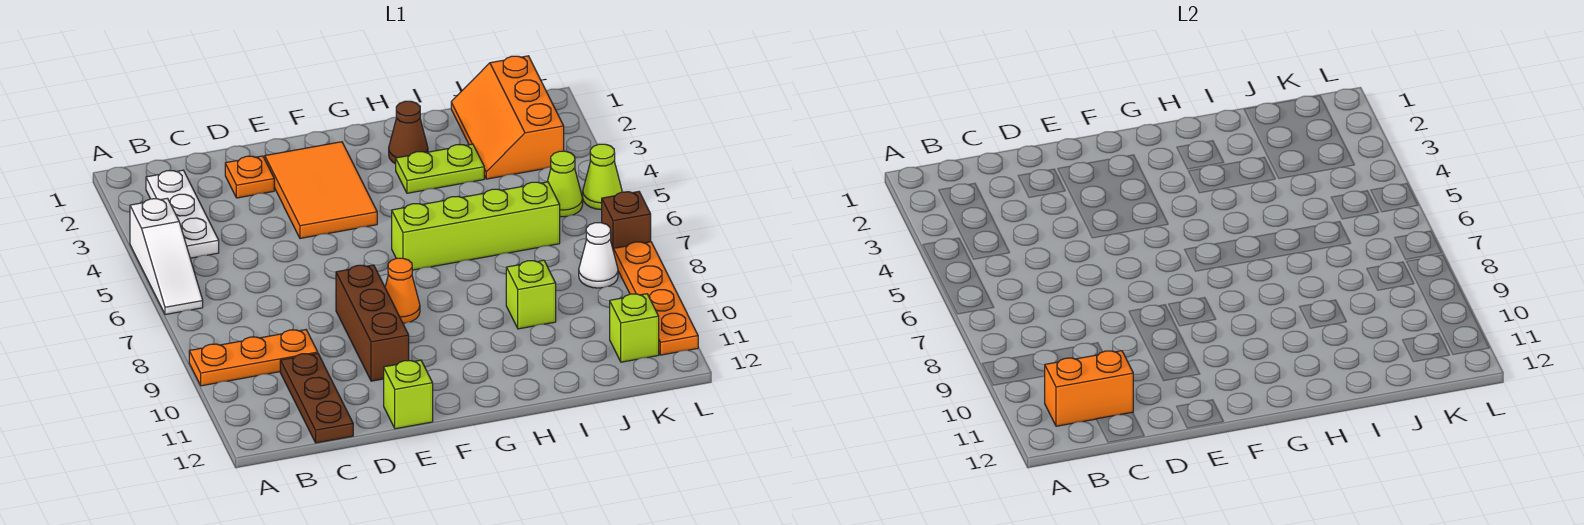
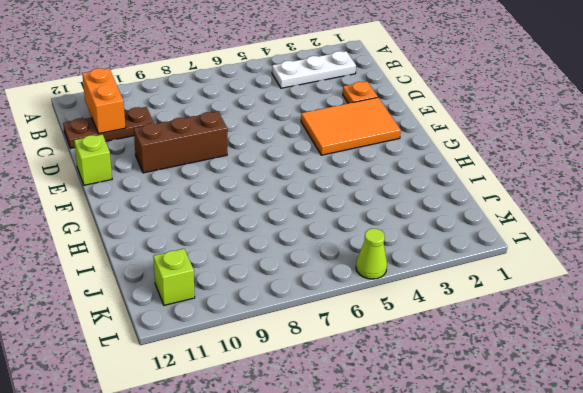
none -> white 1x3 slope [130,198,203,315]
none -> orange 1x3 plate [189,330,318,386]
none -> orange 1x1 cone [385,258,420,323]

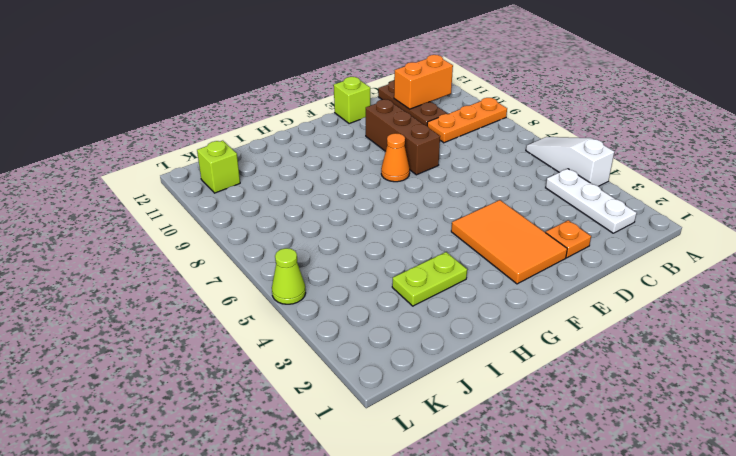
none -> lime 1x4 brick [392,182,560,270]
none -> brown 1x1 cone [389,101,428,164]
none -> lime 1x1 brick [506,260,556,329]

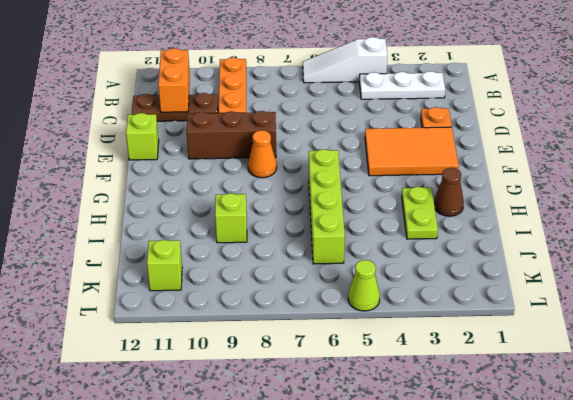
none -> orange 2x3 slope [451,56,564,179]
none -> lime 1x1 cone [547,151,583,217]
none -> white 1x1 cone [579,223,618,288]

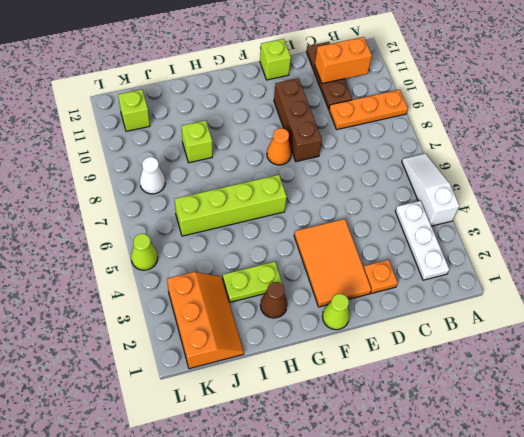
lime 1x1 cone [322,294,350,330] -> lime 1x1 cone moved to [547,151,583,217]
none -> brown 1x1 brick [602,192,651,251]
none -> orange 1x4 plate [614,242,698,355]

